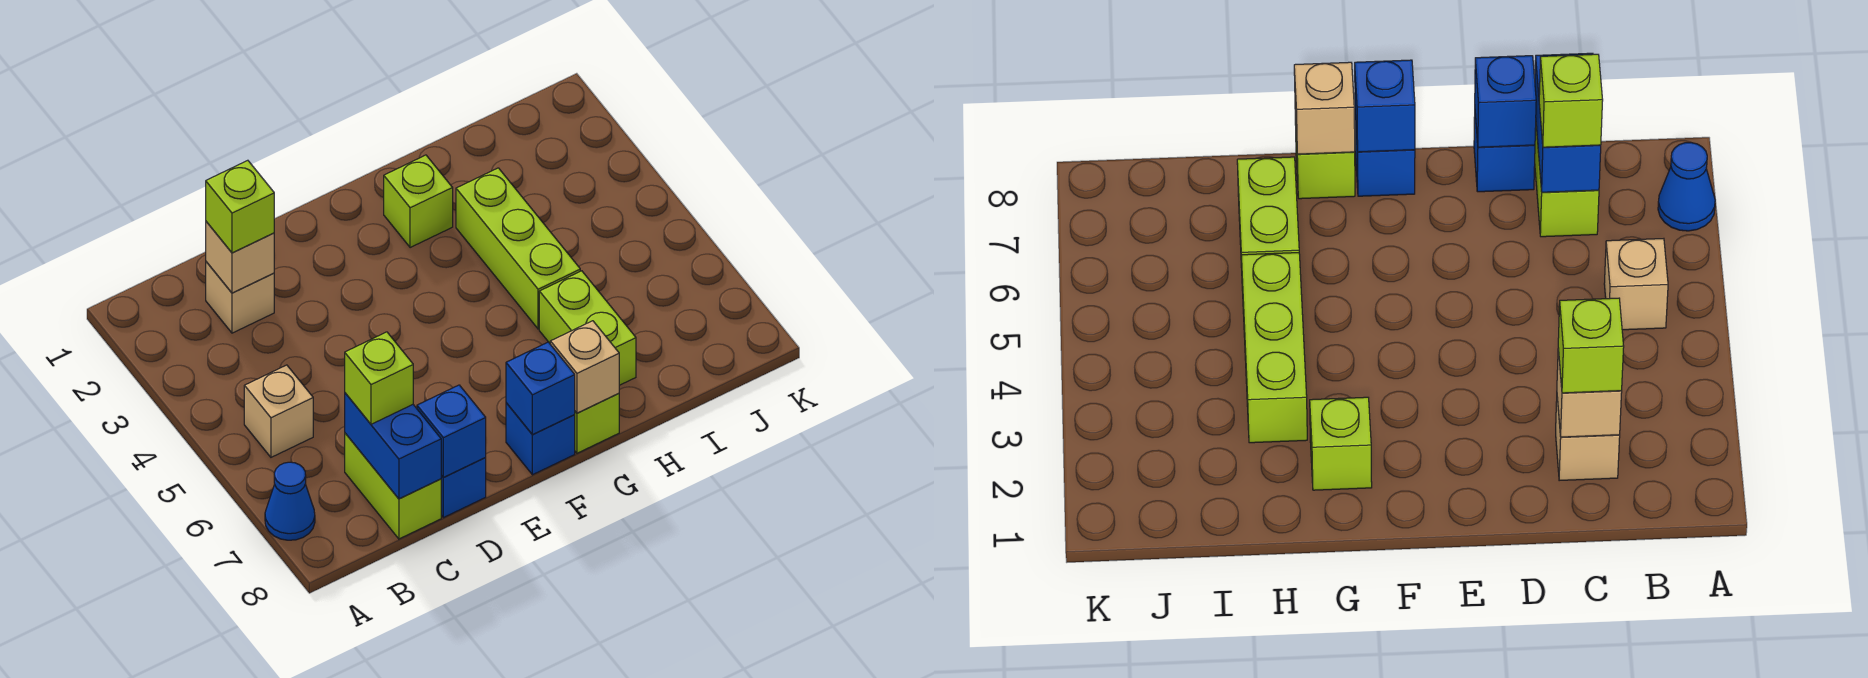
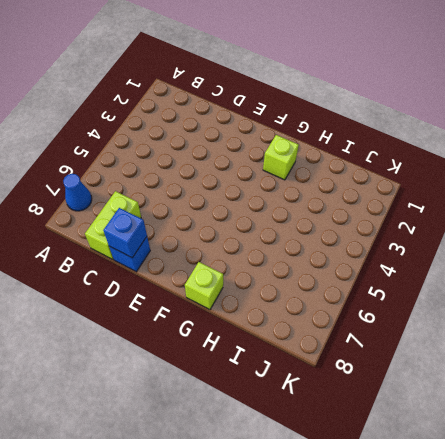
none -> tan 1x1 brick [244,365,313,457]
none -> tan 1x1 brick [206,262,274,333]
none -> blue 1x1 brick [506,403,575,475]

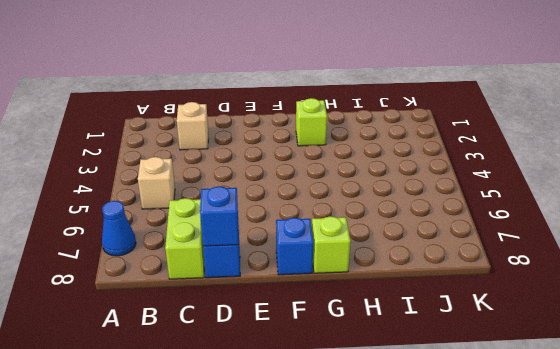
none -> lime 1x3 brick [456,168,580,329]
none -> lime 1x2 brick [539,271,636,385]
none -> tan 1x1 brick [206,222,274,293]

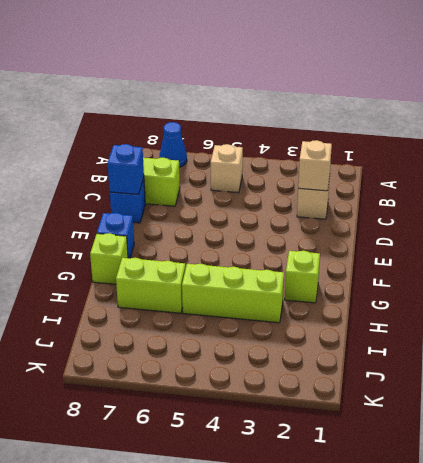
none -> blue 1x2 brick [345,393,441,499]
none -> blue 1x1 brick [506,342,575,435]
none -> tan 1x1 brick [550,321,619,413]

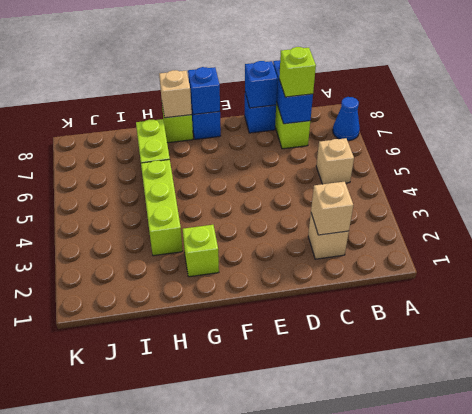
none -> lime 1x1 brick [206,160,274,253]

